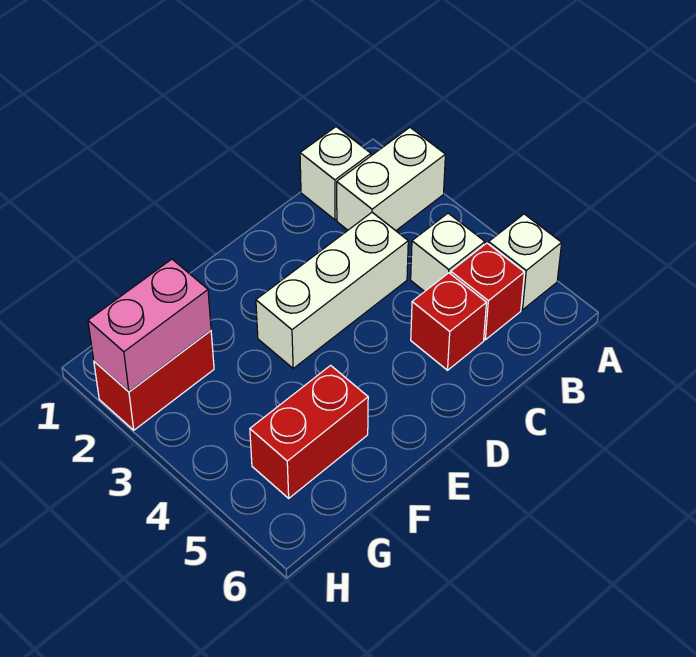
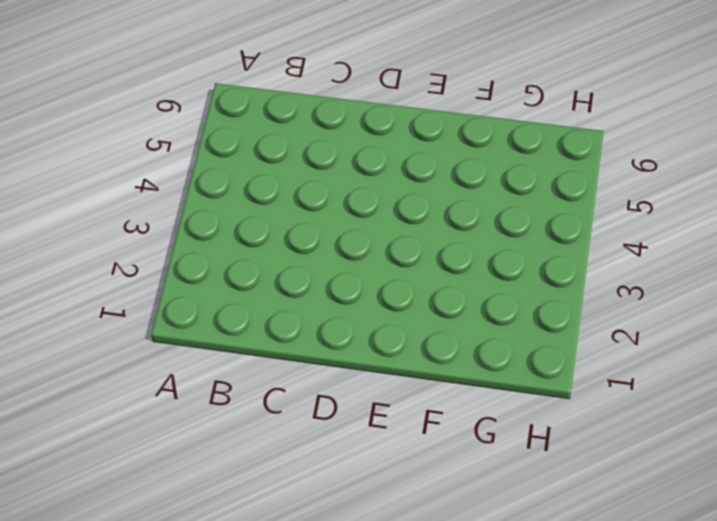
none -> white 1x2 brick [337,128,445,231]
none -> white 1x1 brick [489,214,562,310]

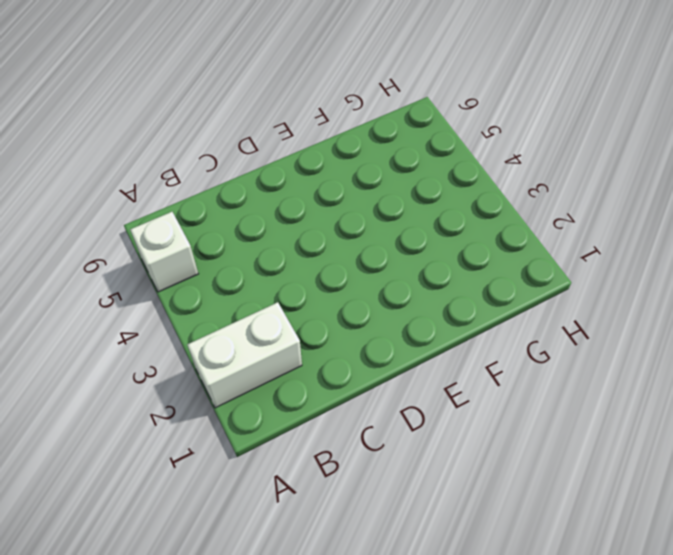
none -> white 1x1 brick [300,127,371,220]
none -> white 1x1 brick [411,213,485,292]

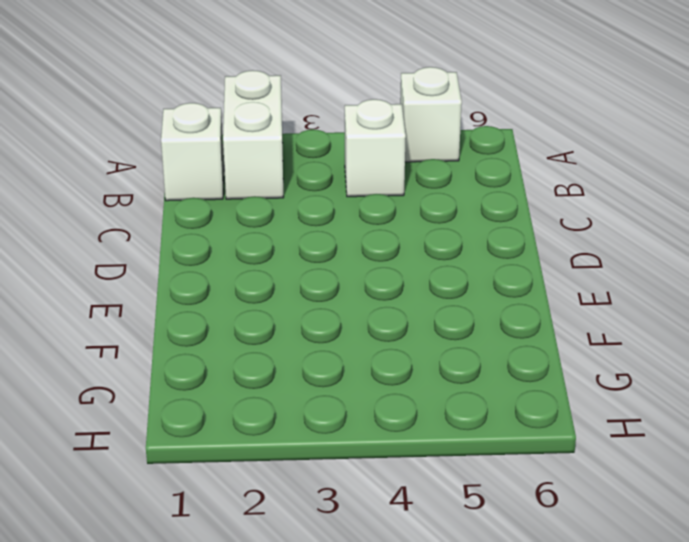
none -> red 1x1 brick [451,243,524,340]
none -> white 1x3 brick [256,212,408,368]

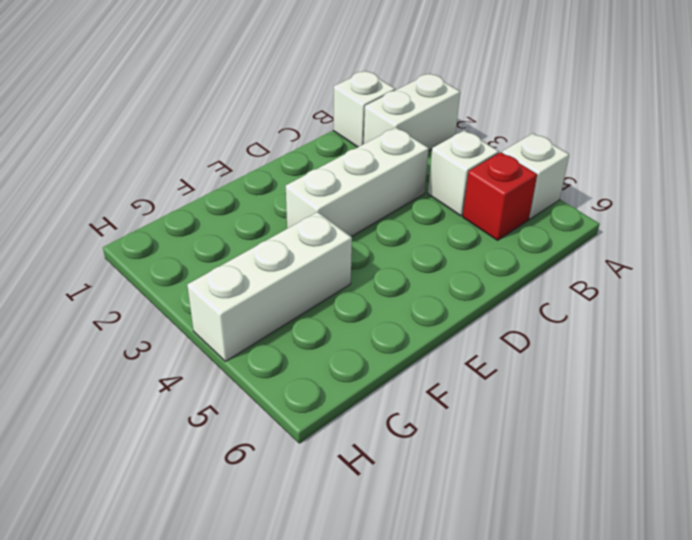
white 1x3 brick [187,212,352,361] -> none
none -> red 1x1 brick [411,273,486,370]
none -> red 1x2 brick [250,365,368,498]

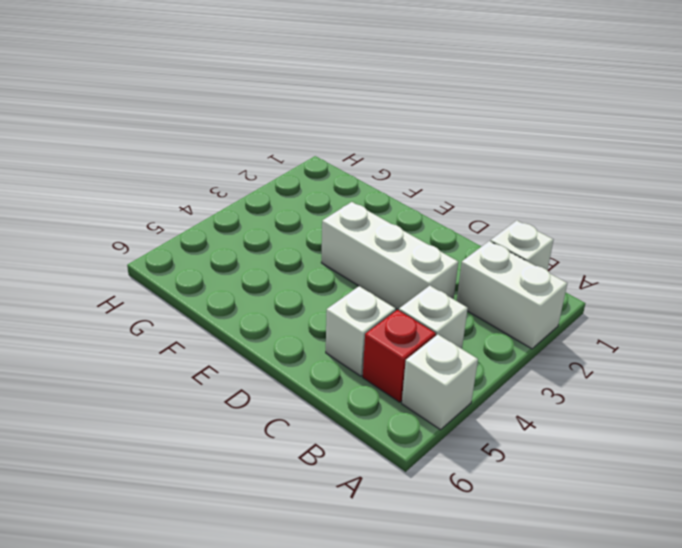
white 1x1 brick [326,286,396,376] -> red 1x1 brick [411,273,486,370]
none -> red 1x2 brick [250,365,368,498]
none -> red 1x2 brick [94,331,214,430]

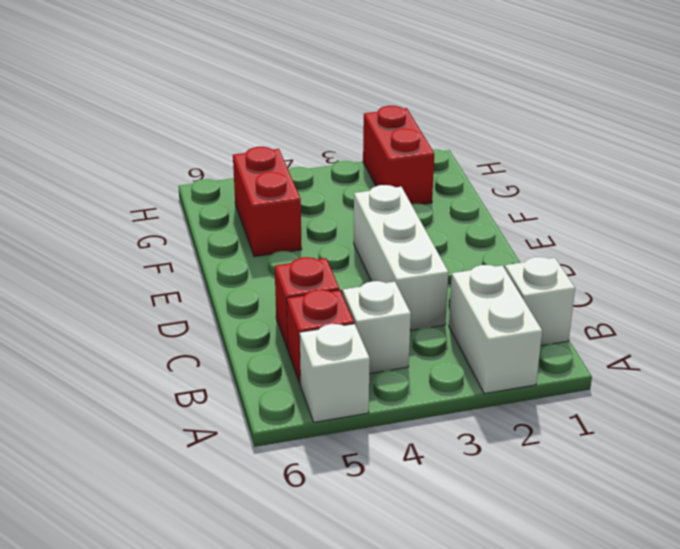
none -> pink 1x2 brick [88,259,211,392]

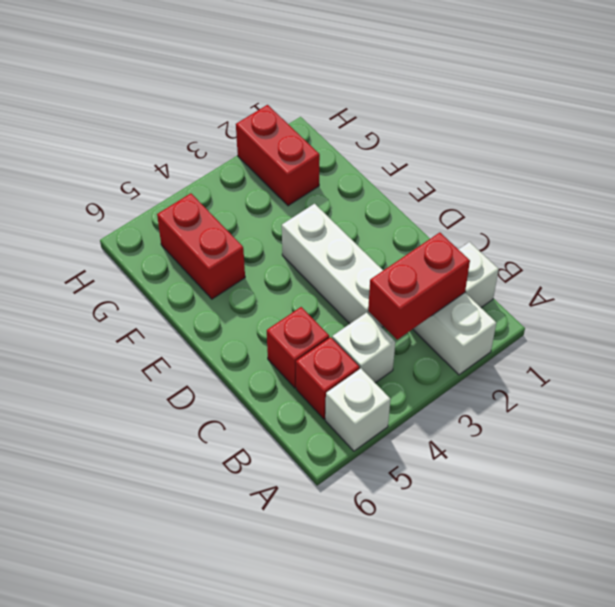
red 1x2 brick [368,233,470,340] -> none
none -> pink 1x2 brick [88,259,211,392]

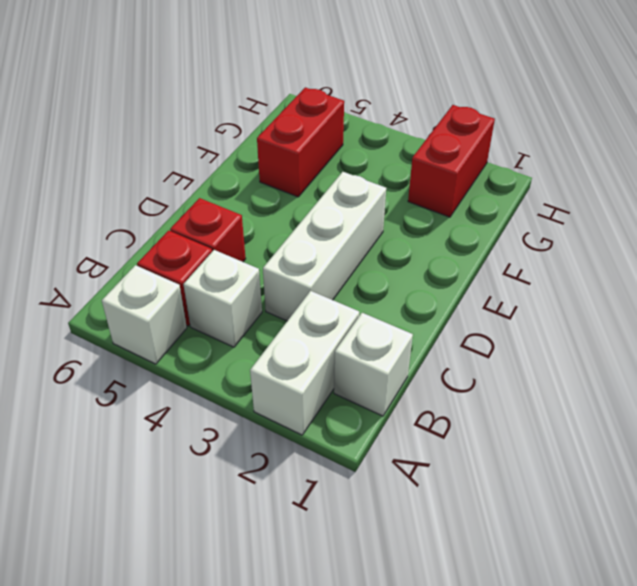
none -> pink 1x2 brick [88,259,211,392]

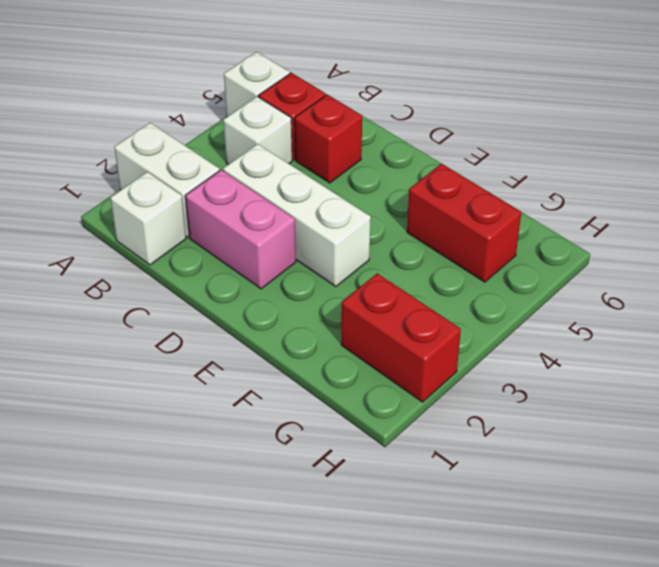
pink 1x2 brick [185,170,296,289] -> pink 1x2 brick moved to [88,259,211,392]

